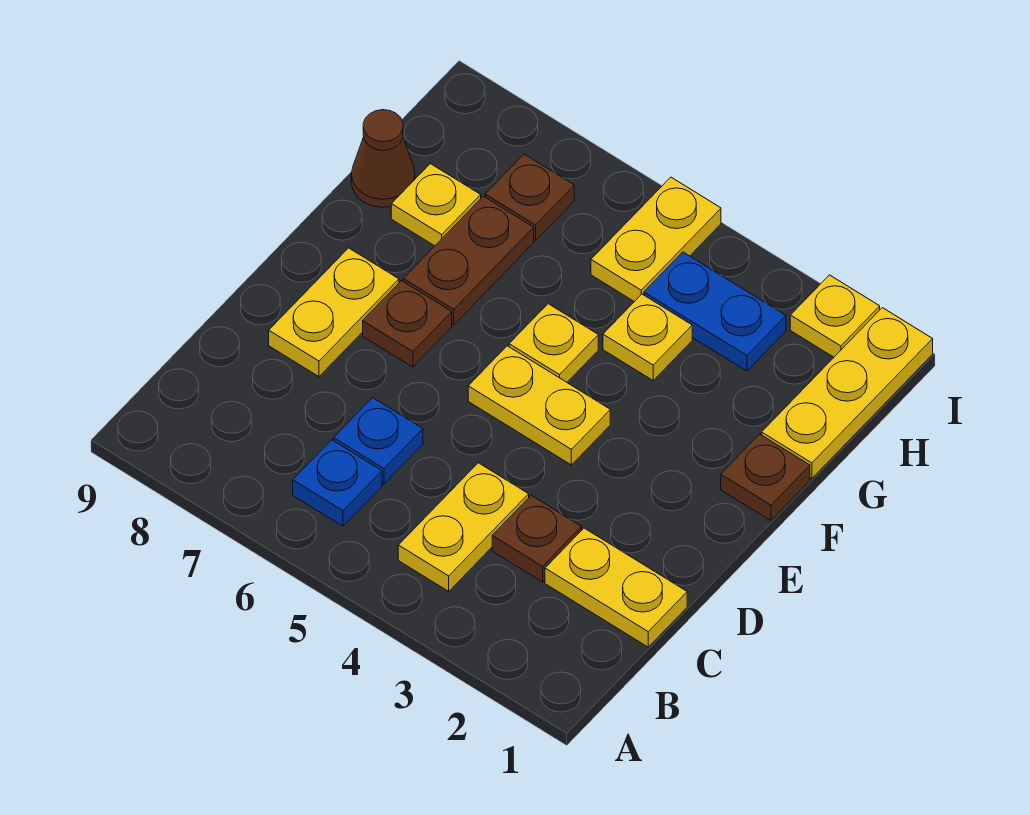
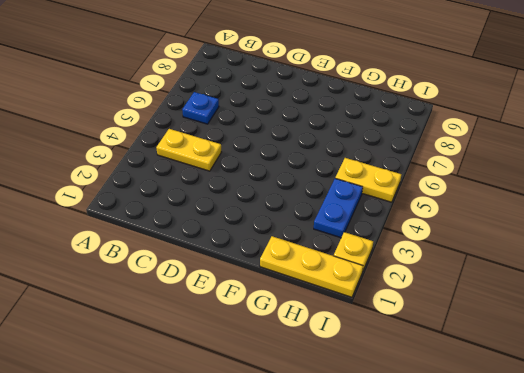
none -> yellow 1x2 plate [545,528,687,647]
none -> brown 1x1 plate [492,496,581,582]
none -> blue 1x1 plate [334,398,423,484]

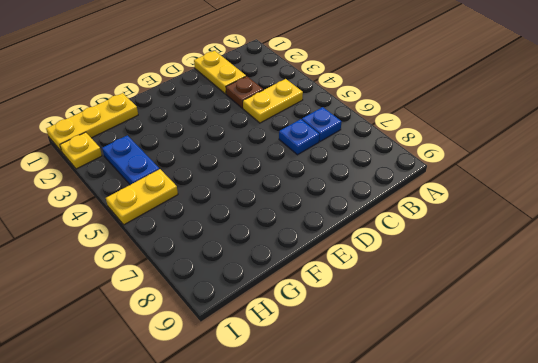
none -> yellow 1x2 plate [269,248,399,377]
none -> yellow 1x2 plate [468,346,610,465]
none -> brown 1x1 plate [363,281,452,367]

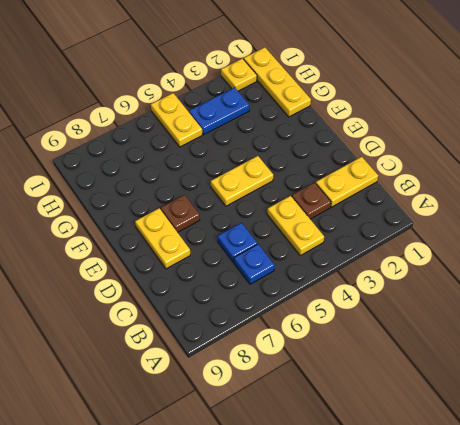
none -> brown 1x1 plate [721,434,810,521]
none -> yellow 1x1 plate [509,304,598,382]
none -> brown 1x2 plate [403,196,534,325]

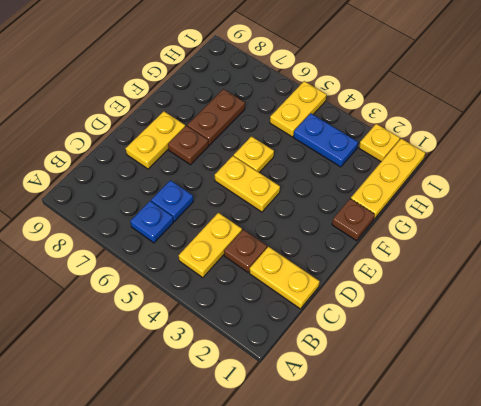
none -> yellow 1x1 plate [603,294,692,380]
none -> yellow 1x1 plate [391,164,481,246]
none -> brown 1x1 cone [351,110,415,207]

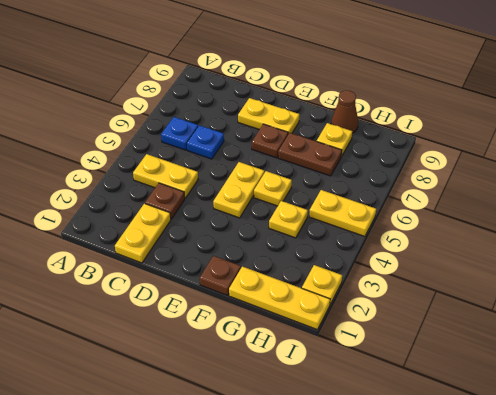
none -> blue 1x2 plate [644,252,786,371]
none -> brown 1x1 plate [485,154,574,241]

